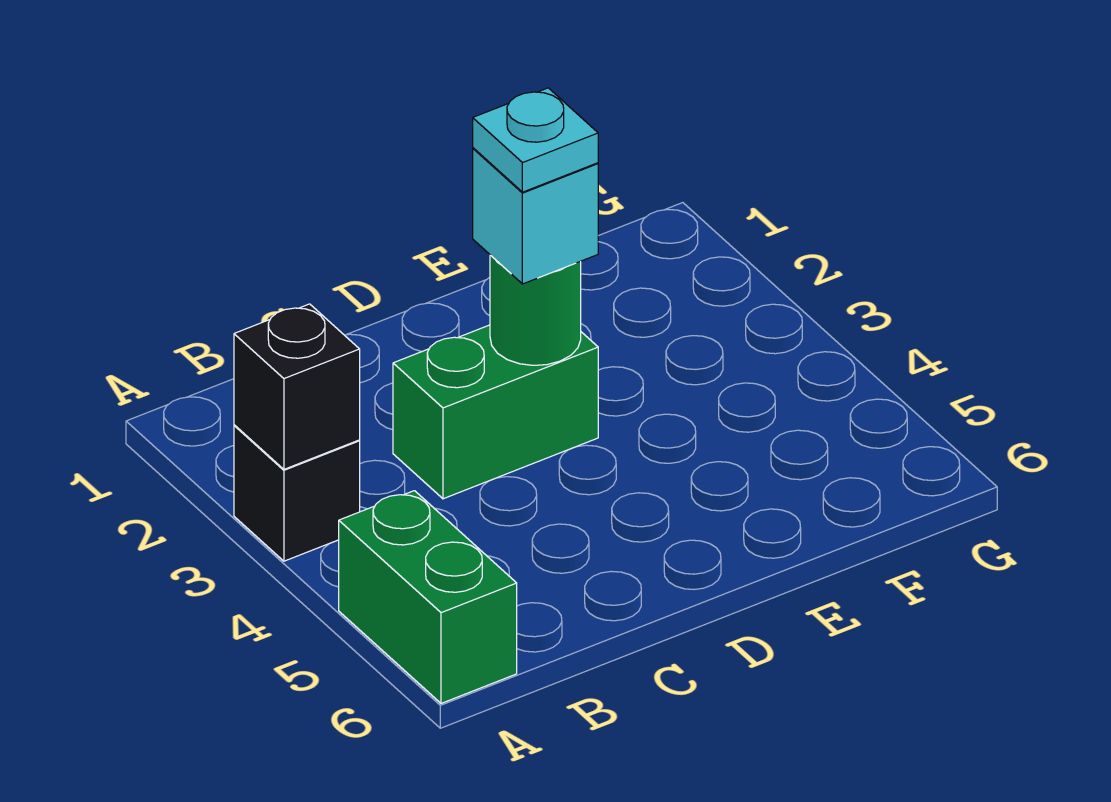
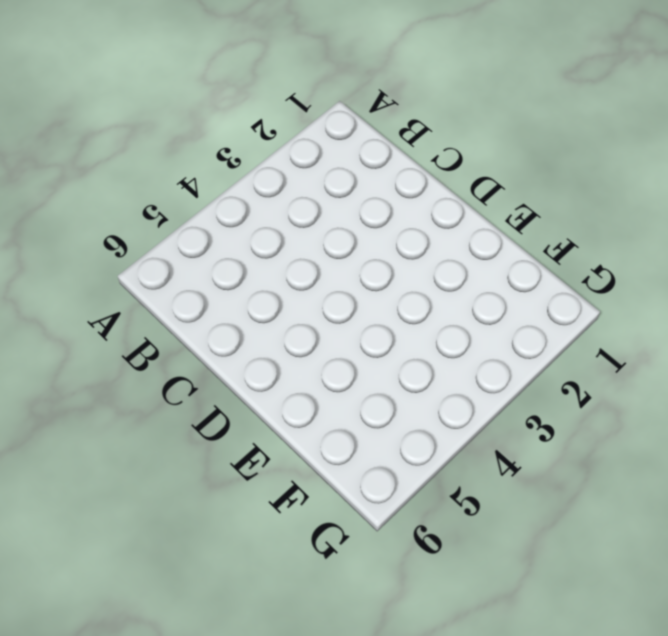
none -> black 1x1 brick [234,425,360,561]
none -> green 1x2 brick [339,491,517,703]

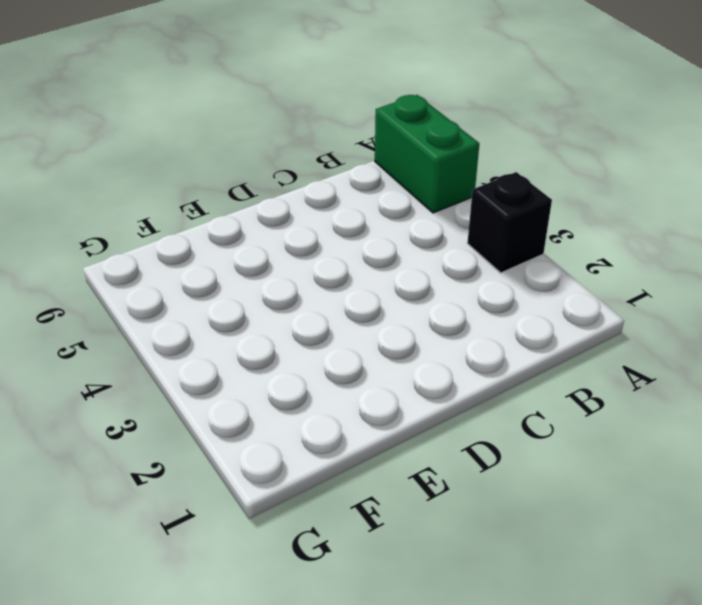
none -> green 1x2 brick [393,325,598,499]
none -> black 1x1 brick [234,304,360,469]

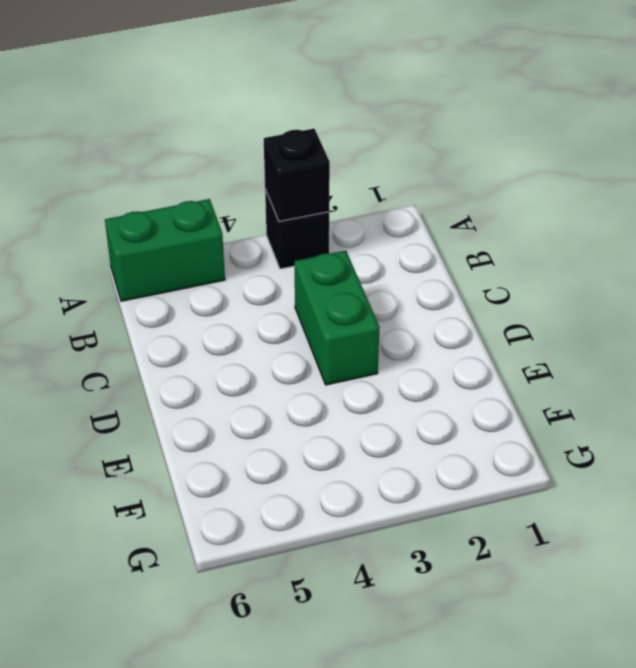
none -> green 1x1 round brick [490,255,581,365]
none -> cyan 1x1 brick [473,148,598,284]

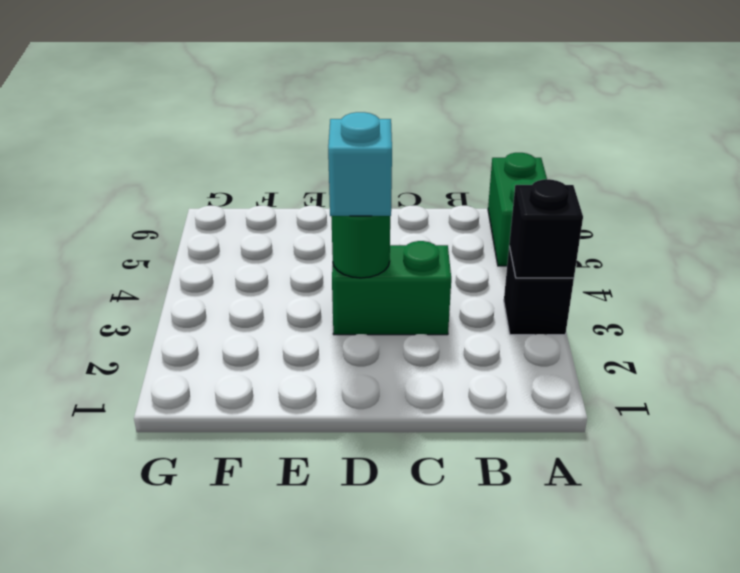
none -> cyan 1x1 plate [473,88,598,192]

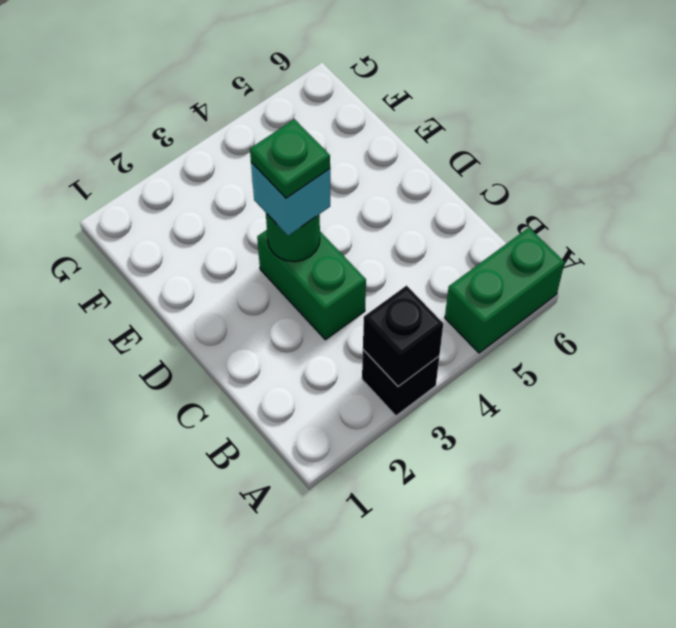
green 1x1 plate [250,119,330,198] -> cyan 1x1 plate [473,88,598,192]

